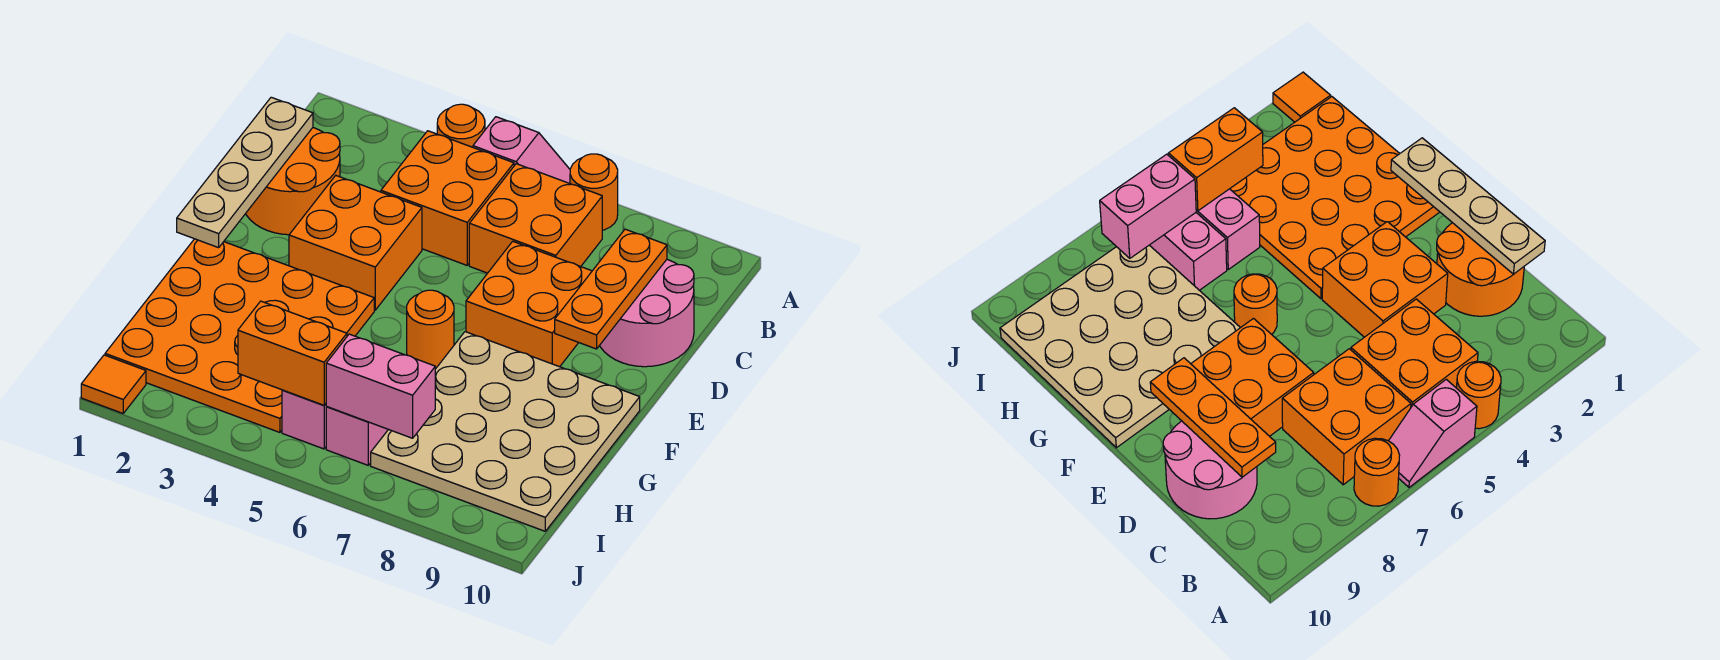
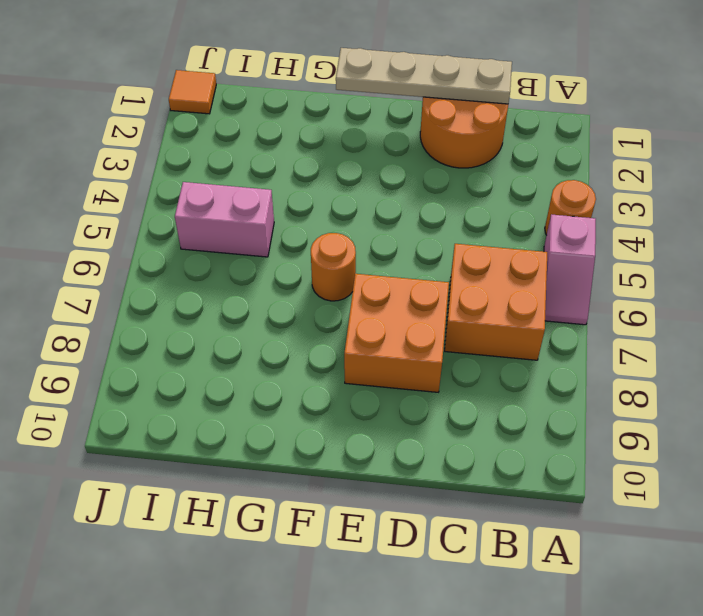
none -> orange 1x1 round brick [570,154,618,230]
none -> orange 2x2 brick [381,131,514,265]
none -> pink 2x2 round brick [600,260,694,367]

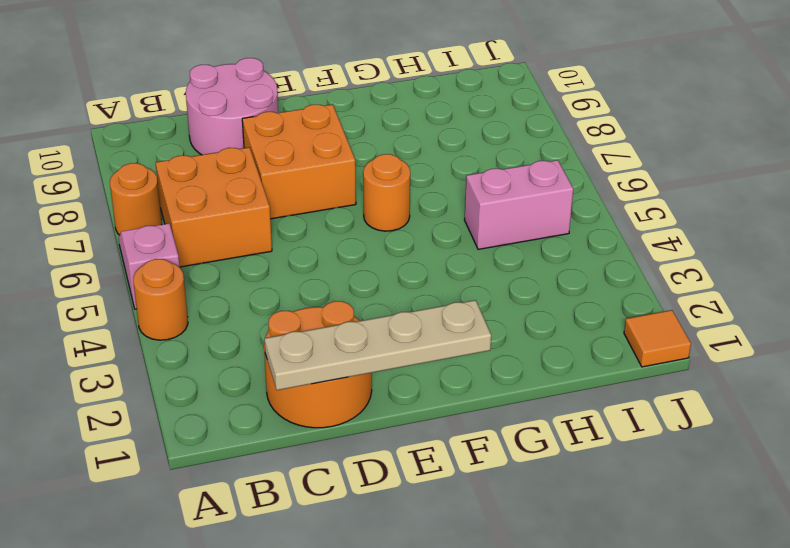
none -> orange 2x2 brick [381,131,514,265]
none -> orange 2x2 brick [289,176,422,310]
none -> orange 4x4 plate [105,239,374,432]

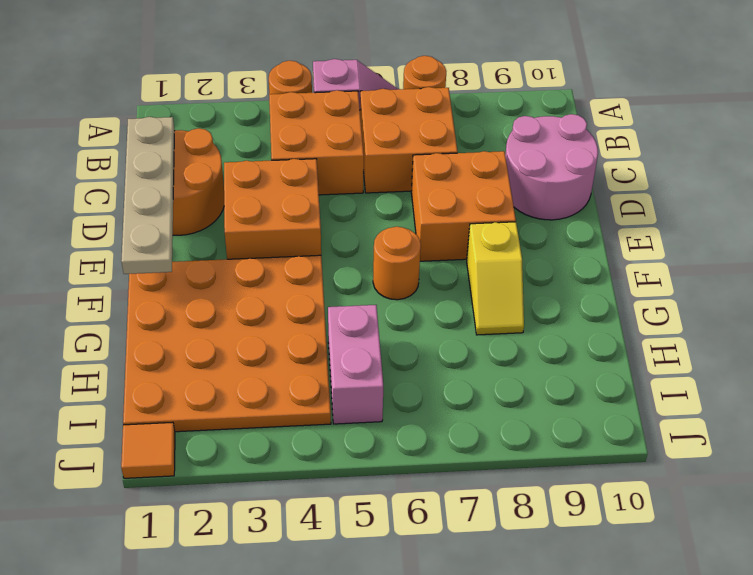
yellow 1x2 slope [467,222,524,335] -> tan 4x4 plate [371,332,640,531]
none -> pink 1x2 brick [326,407,388,465]
none -> orange 1x3 plate [555,229,667,349]
none -> orange 1x2 brick [238,301,347,405]

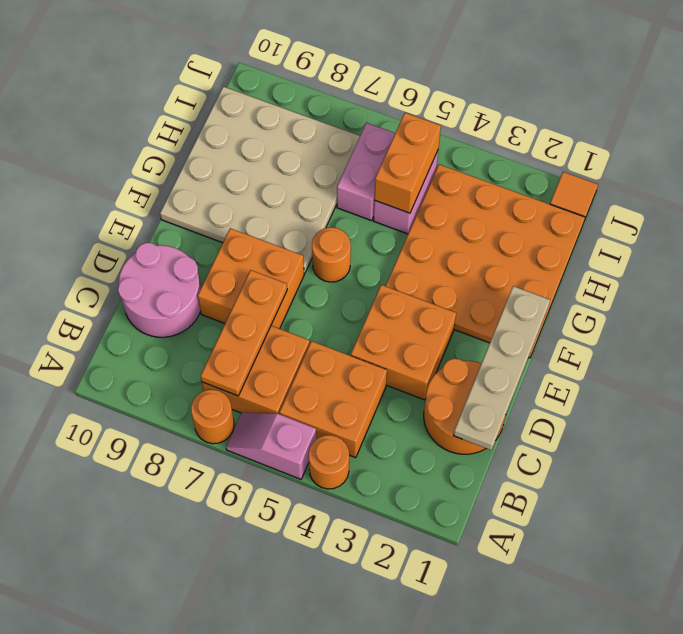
orange 1x3 plate [201,270,287,396] -> orange 1x3 plate moved to [555,229,667,349]
orange 1x2 brick [374,113,441,213] -> orange 1x2 brick turned to [238,301,347,405]
none -> pink 1x2 brick [326,334,435,438]

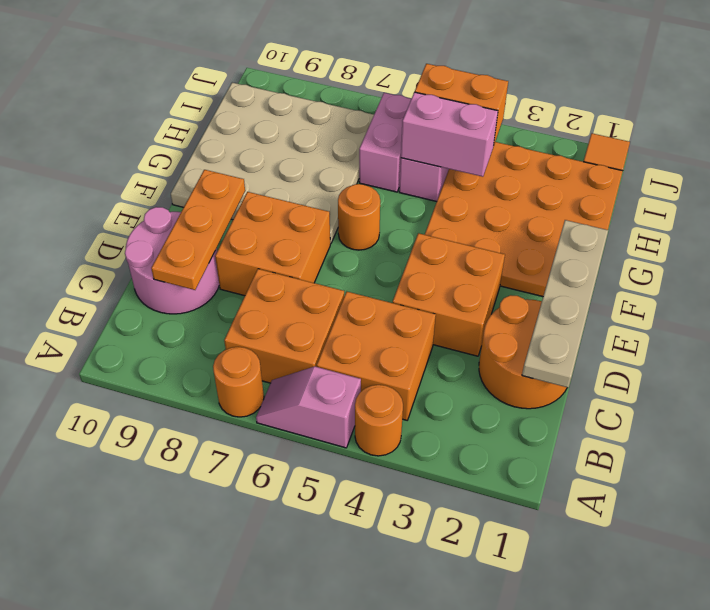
pink 1x2 brick [401,92,498,177] -> pink 1x2 brick moved to [326,334,435,438]

